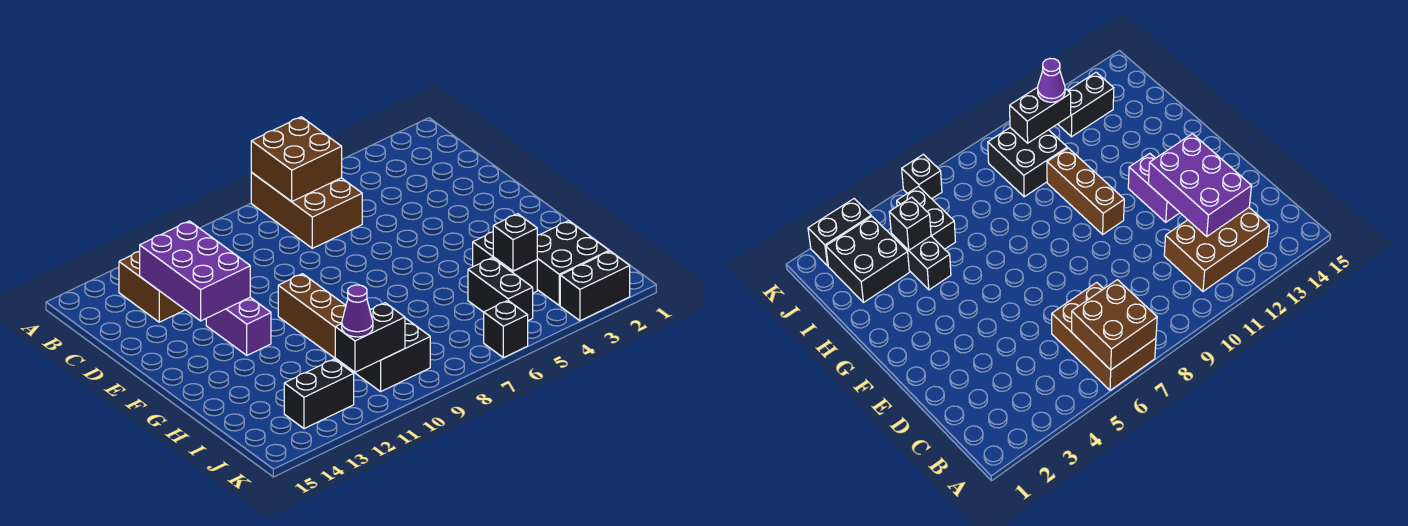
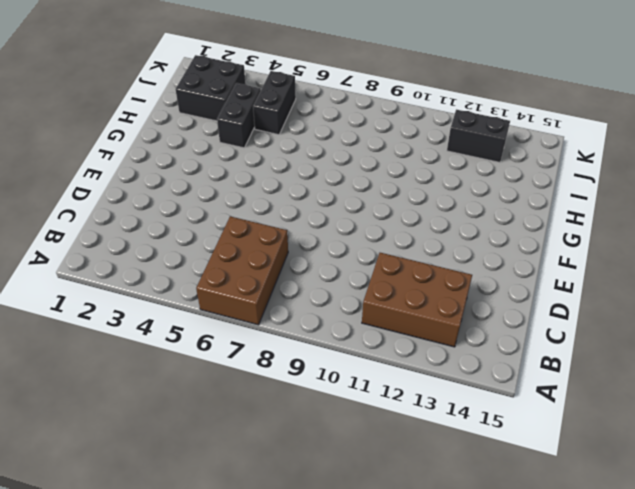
none -> purple 1x2 brick [206,297,271,355]
none -> brown 1x3 brick [278,274,346,361]
none -> black 2x2 brick [342,318,430,392]

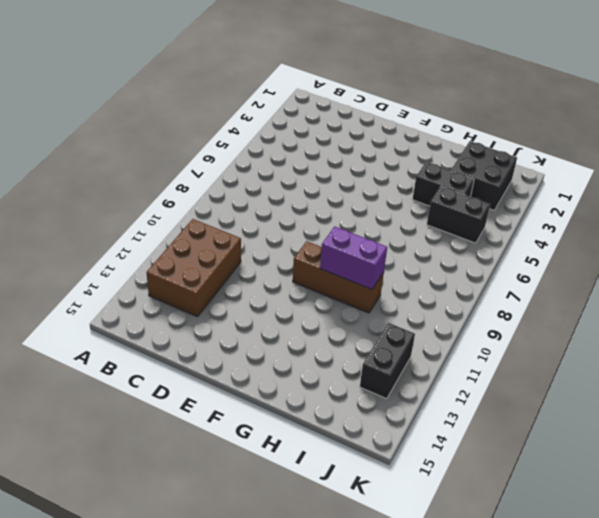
purple 1x2 brick [320,227,387,289] -> purple 1x2 brick moved to [206,297,271,355]
none -> brown 2x3 brick [251,173,362,248]
none -> black 2x2 brick [342,318,430,392]
none -> black 1x2 brick [560,251,630,321]

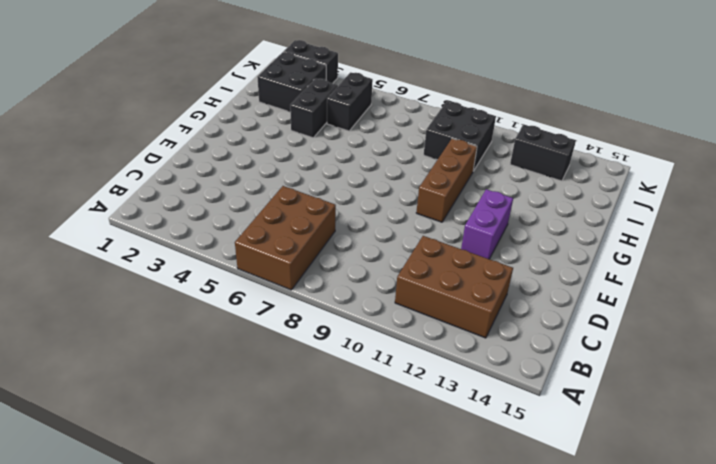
none -> black 1x1 brick [484,301,528,358]
none -> brown 2x2 brick [251,117,342,202]
none -> purple 2x3 brick [140,221,250,321]

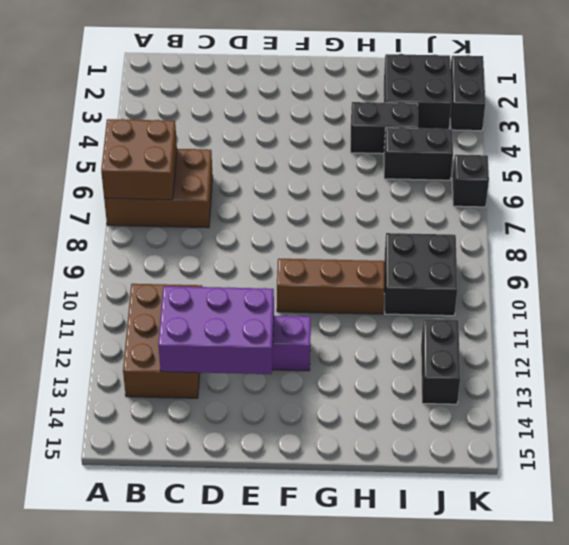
none -> black 1x1 brick [493,214,537,271]
none -> black 1x2 brick [335,303,405,372]
none -> purple 1x1 cone [342,285,373,337]

